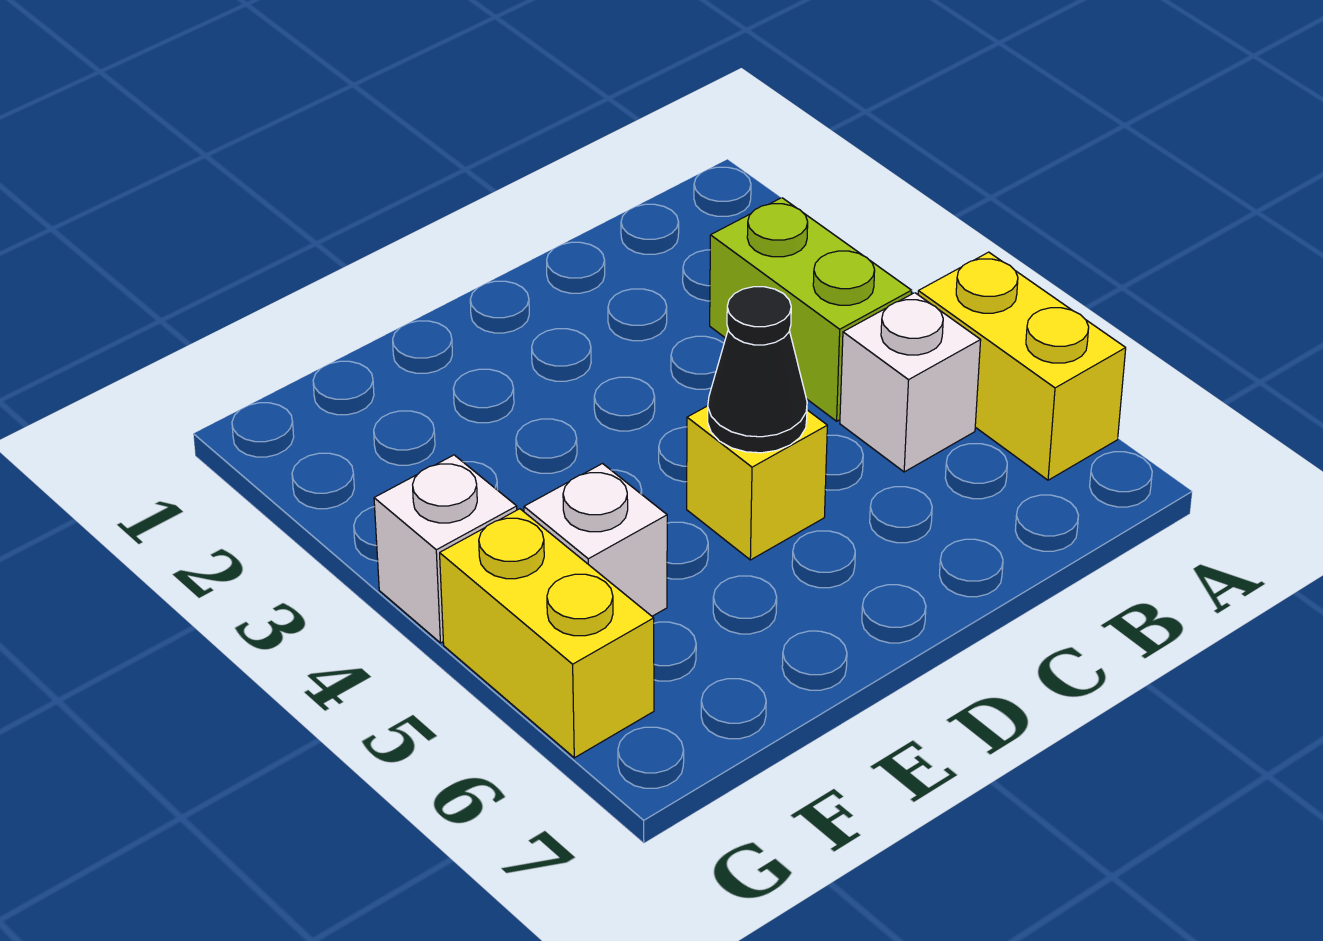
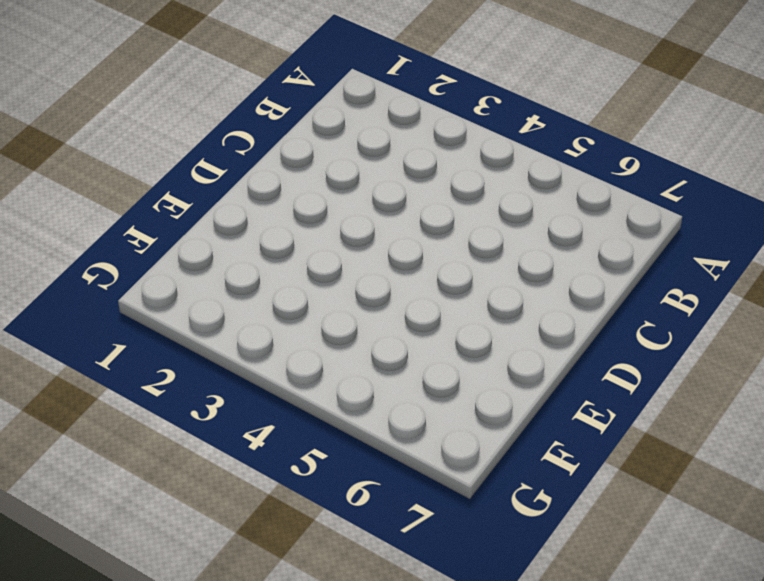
none -> yellow 1x2 brick [918,252,1126,480]
none -> lime 1x2 brick [710,198,912,421]

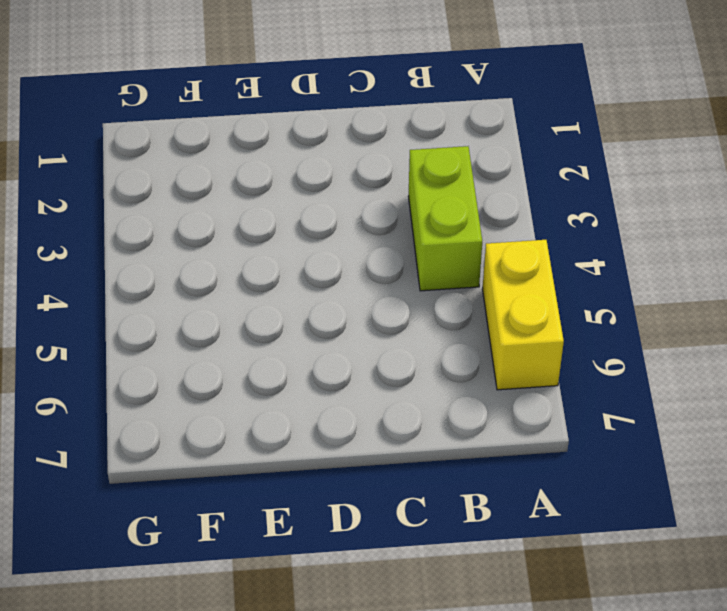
none -> white 1x1 brick [840,293,981,472]
none -> yellow 1x1 brick [687,406,827,560]

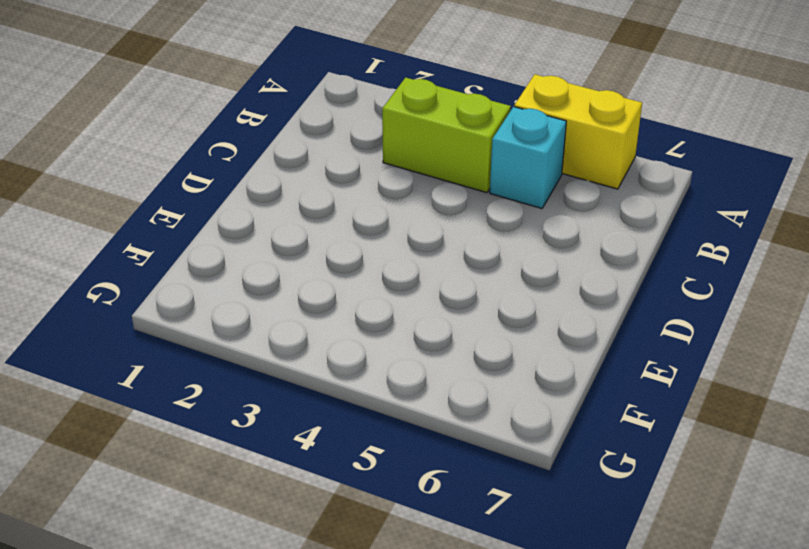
cyan 1x1 brick [490,107,566,208] -> white 1x1 brick [840,293,981,472]
none -> yellow 1x1 brick [687,406,827,560]
none -> white 1x1 brick [524,464,667,616]

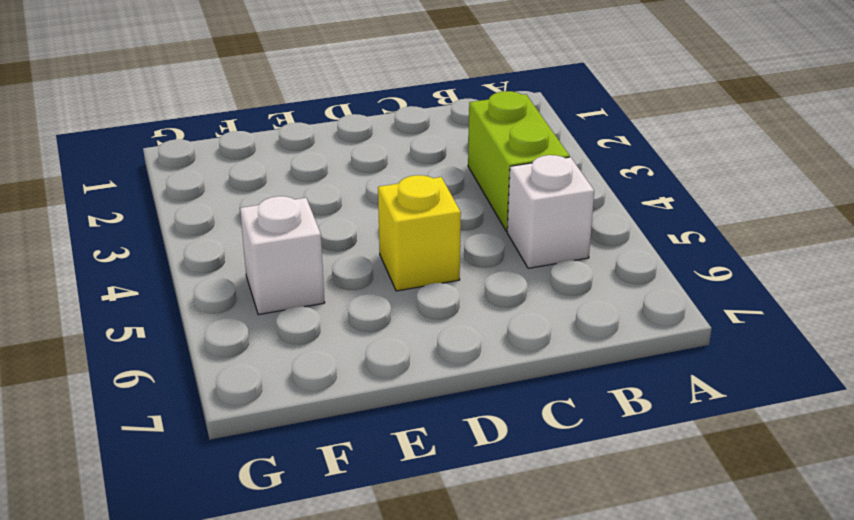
none -> yellow 1x2 brick [918,252,1126,480]
none -> white 1x1 brick [374,455,517,643]

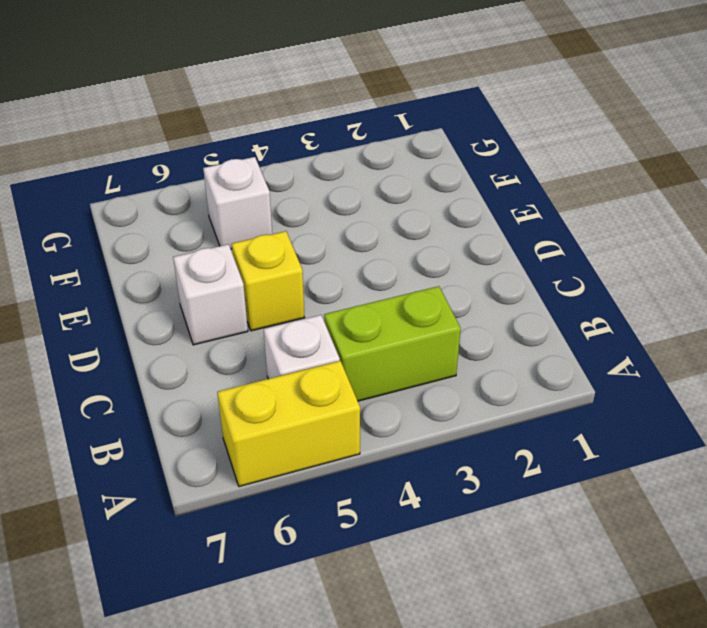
white 1x1 brick [173,244,248,345] -> white 1x1 brick moved to [374,455,517,643]
none -> yellow 1x2 brick [440,509,654,758]
none -> black 1x1 cone [708,287,807,453]

